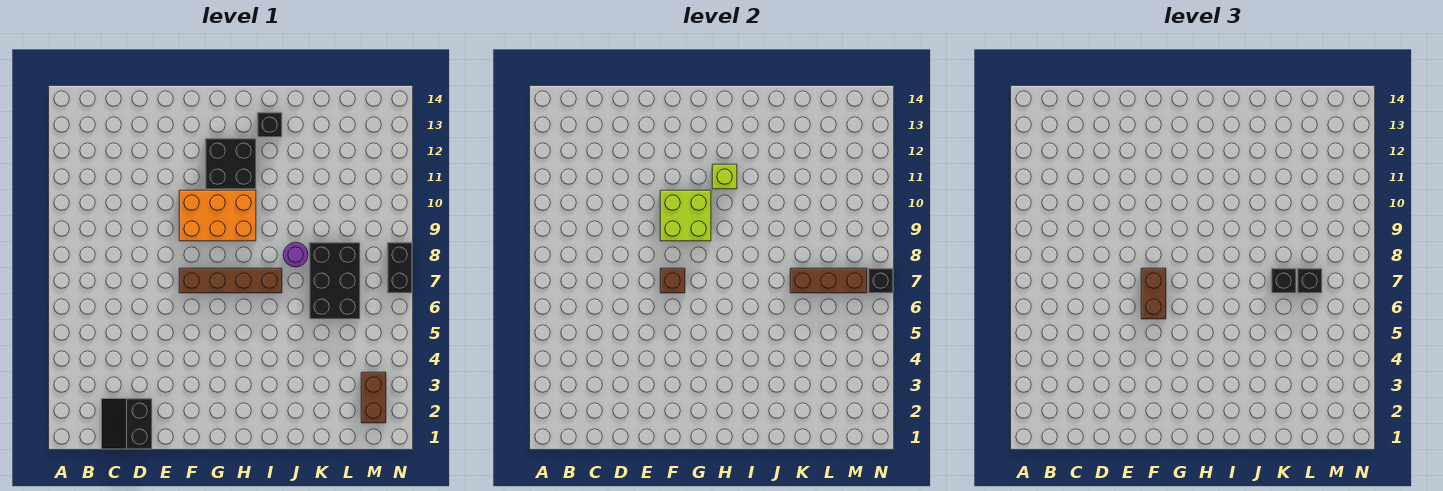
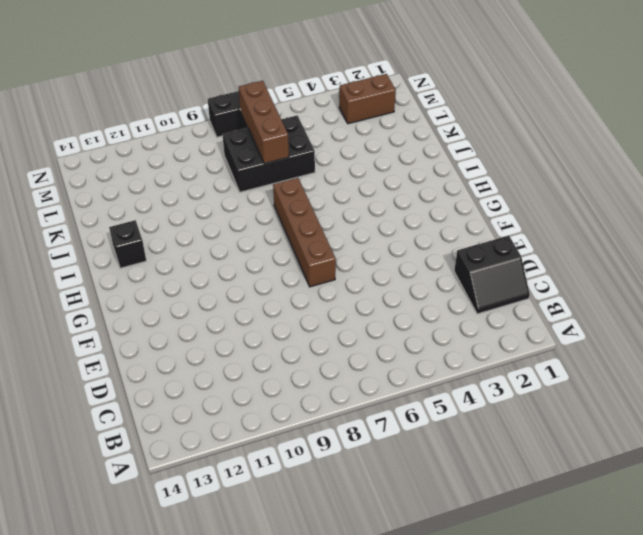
none -> orange 2x3 brick [179,190,256,241]
none -> black 2x2 brick [205,138,256,189]
none -> purple 1x1 round brick [283,242,308,267]

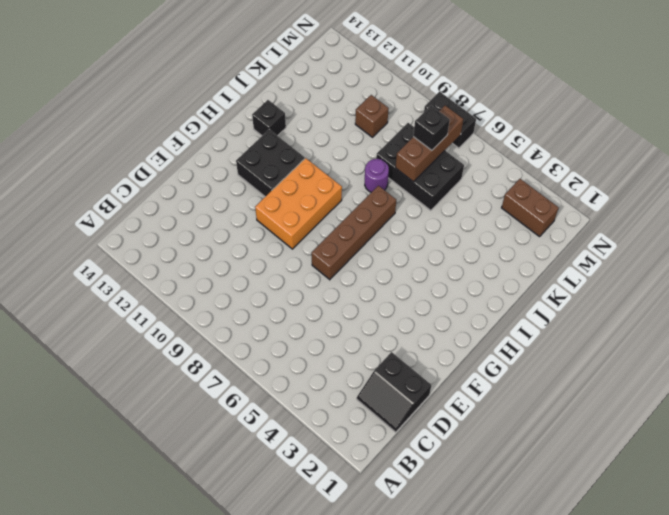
brown 1x1 brick [355,95,389,137] -> brown 1x1 brick moved to [660,268,685,293]
none -> lime 2x2 brick [660,190,711,241]
none -> lime 1x1 brick [712,164,737,189]
none -> black 1x1 brick [868,268,893,293]

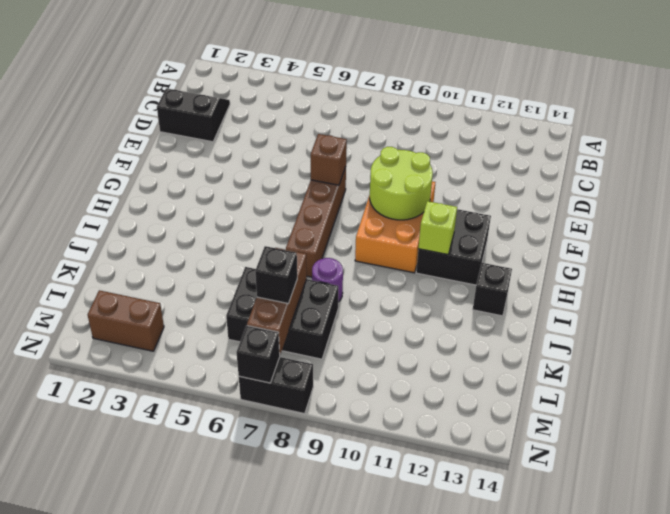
lime 2x2 round brick [370,147,433,220] -> lime 2x2 brick [660,190,711,241]
none -> brown 1x2 brick [1141,268,1166,319]
none -> black 1x1 brick [1271,268,1296,293]

